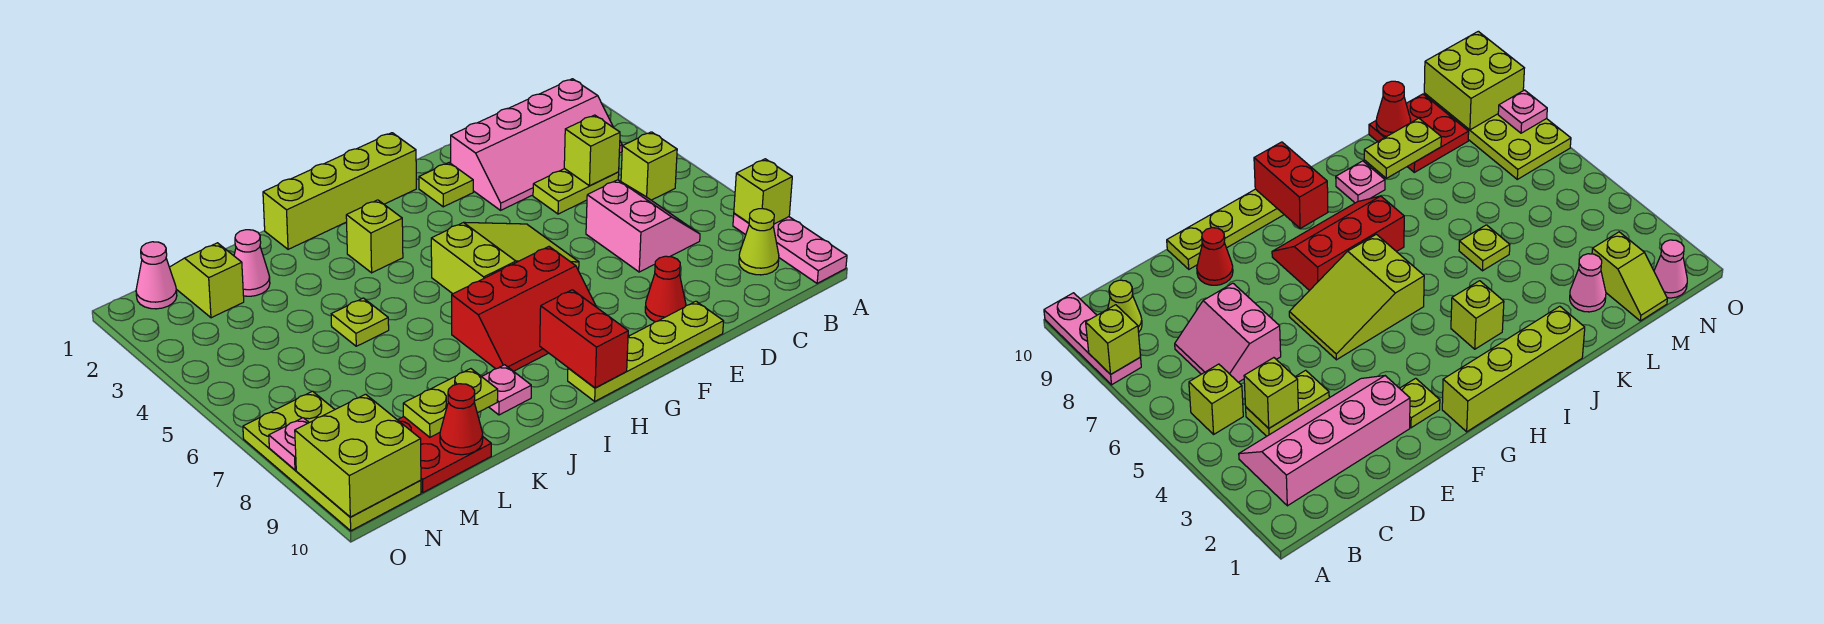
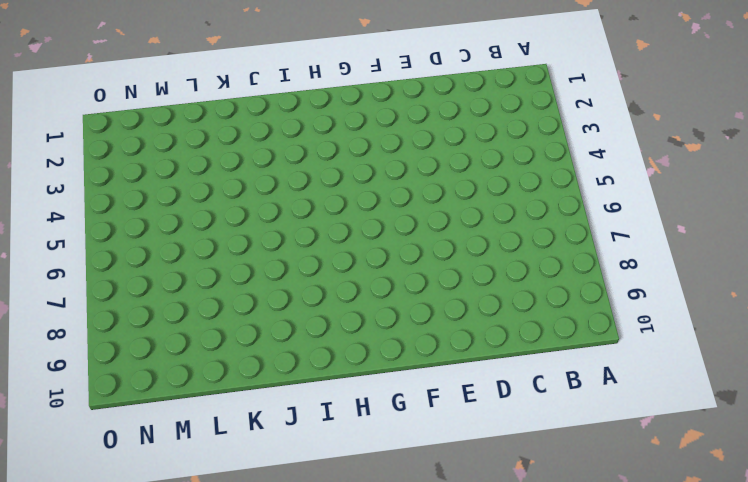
none -> pink 1x3 plate [733,213,847,283]
none -> pink 2x4 slope [451,79,622,210]
none -> lime 1x1 brick [621,132,677,200]

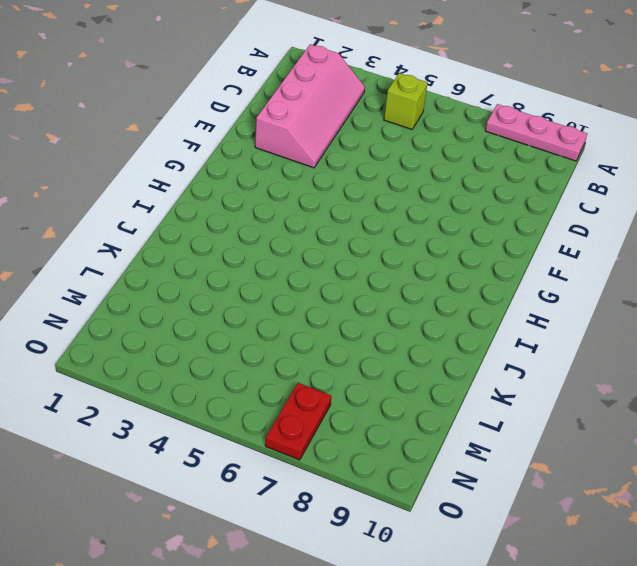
red 1x2 plate [265,383,332,460] -> lime 2x4 plate [243,391,421,531]
none -> lime 1x1 cone [739,209,779,275]
none -> lime 1x2 plate [533,169,619,214]
none -> pink 2x2 slope [586,180,700,272]

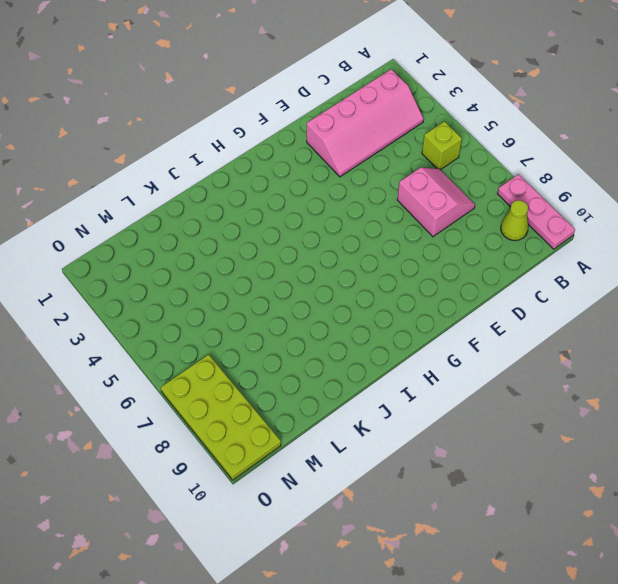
none -> lime 1x2 plate [533,169,619,214]
none -> red 1x1 cone [645,256,686,322]
none -> lime 1x4 plate [568,301,724,401]

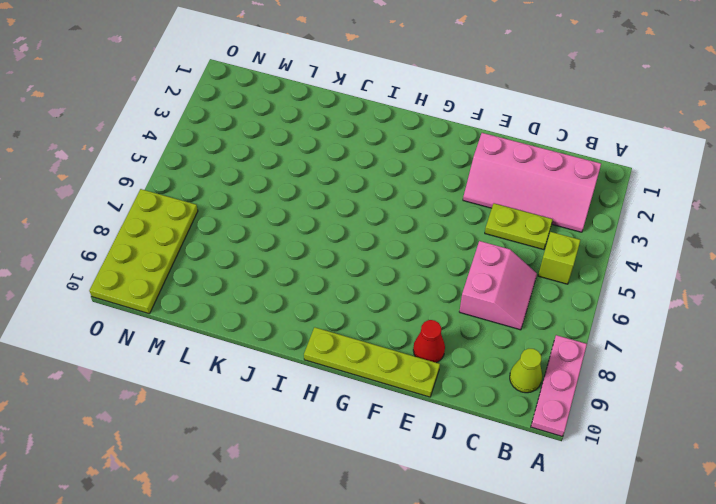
none -> lime 1x1 plate [419,163,473,207]
none -> lime 2x3 slope [431,222,579,294]
none -> lime 1x4 brick [263,133,416,249]

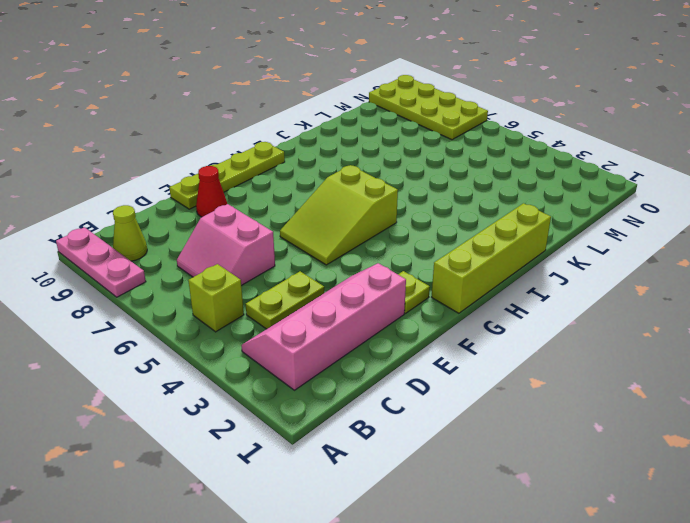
none -> red 2x3 slope [452,247,596,371]
none -> lime 1x1 brick [346,200,403,273]
none -> pink 1x1 plate [482,365,531,415]

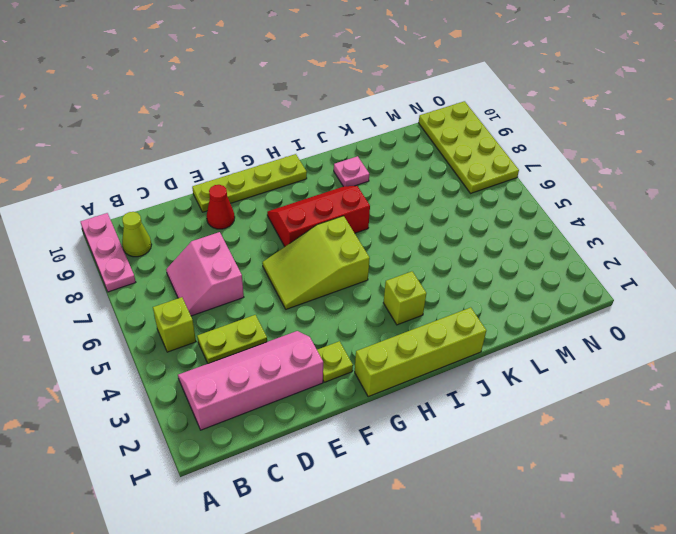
none -> lime 1x1 plate [331,298,389,346]
none -> pink 1x1 cone [234,230,270,296]
none -> red 2x2 plate [398,417,491,492]

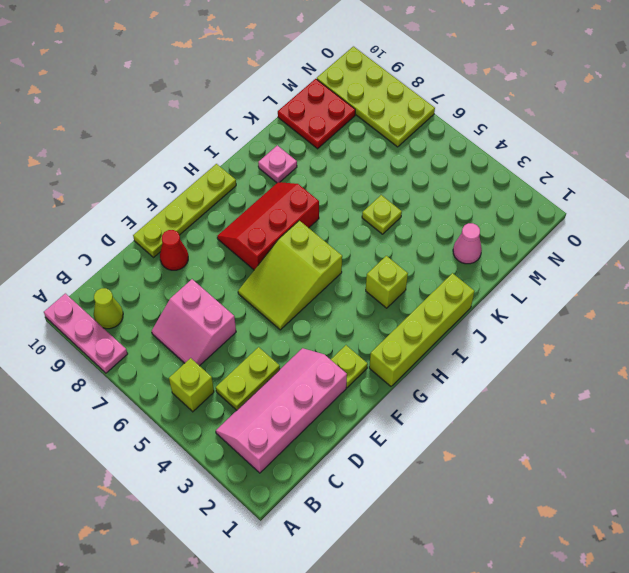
none -> lime 1x2 slope [169,243,244,318]
none -> pink 1x1 cone [136,242,177,309]
none -> lime 1x1 brick [734,159,792,224]

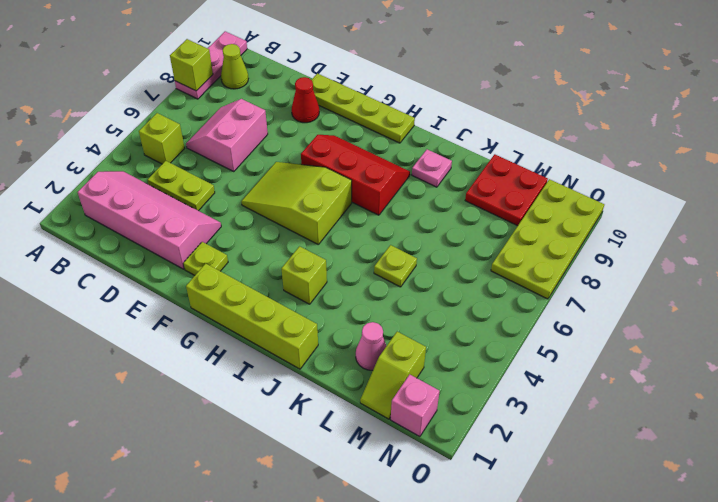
pink 1x1 brick [391,374,440,437] -> pink 1x1 cone [136,242,177,309]
none -> lime 1x1 brick [564,115,620,186]
none -> red 1x2 brick [540,290,628,388]
none -> lime 1x2 plate [403,369,498,437]

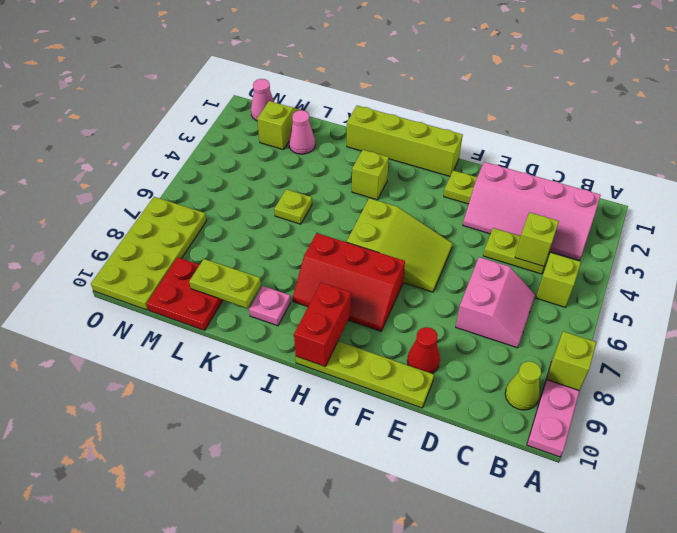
none -> red 1x1 cone [440,384,483,455]
none -> lime 2x2 brick [295,394,421,517]
none -> pink 1x1 plate [269,418,309,470]

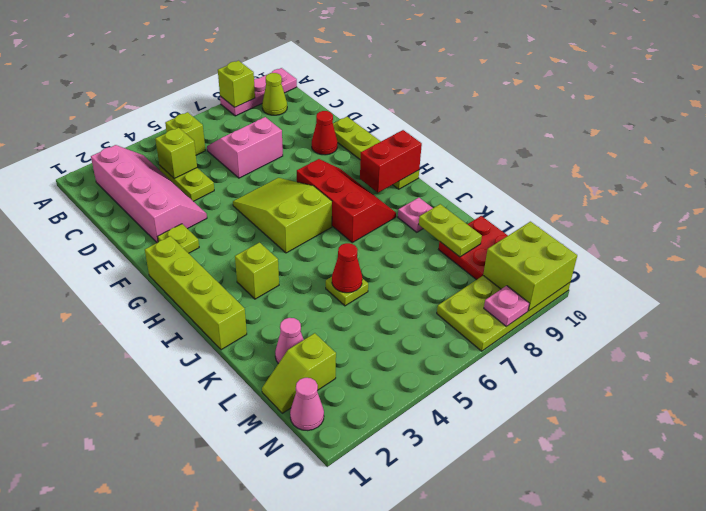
red 1x1 cone [332,243,362,293] -> red 1x1 cone moved to [440,384,483,455]

